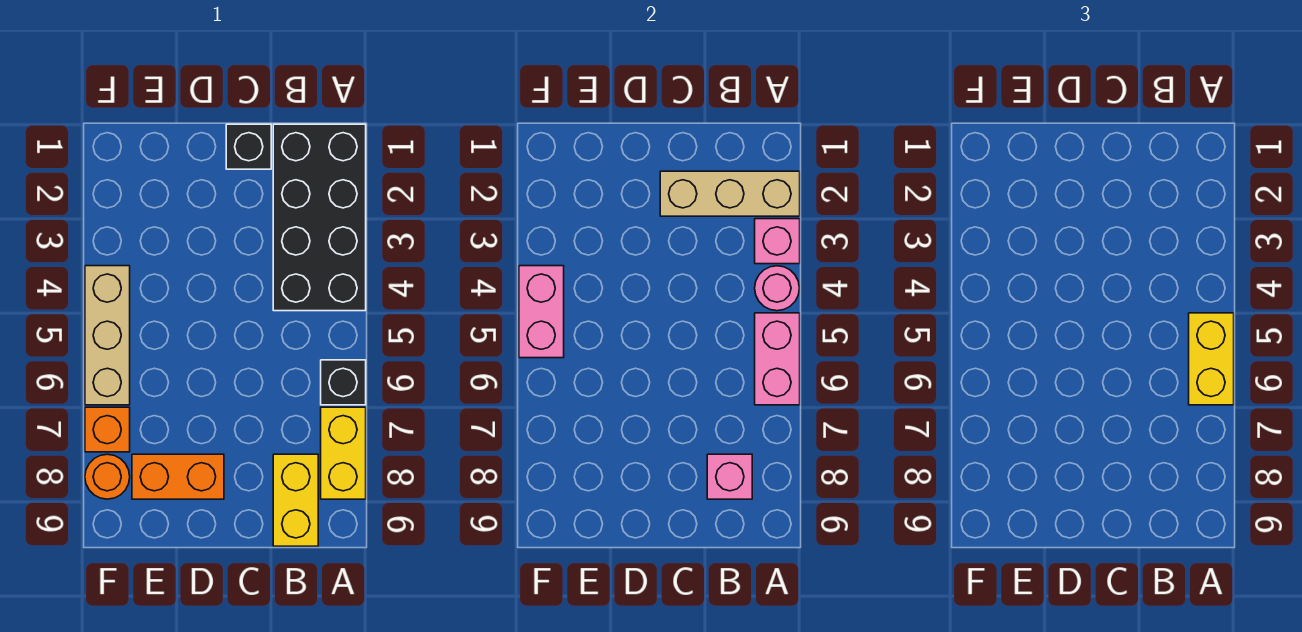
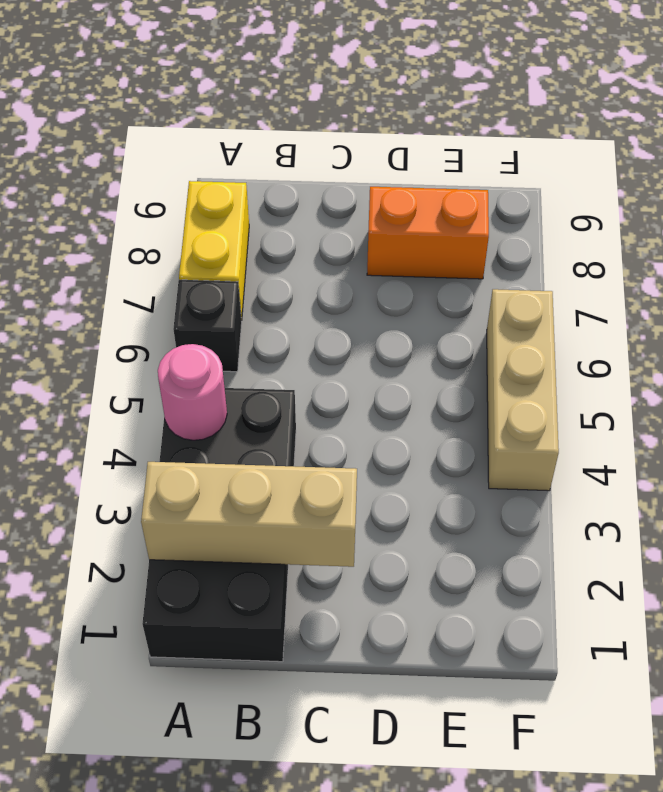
none -> yellow 1x2 brick [273,454,318,546]
none -> black 1x1 brick [226,124,271,169]
none -> orange 1x1 brick [85,407,130,452]

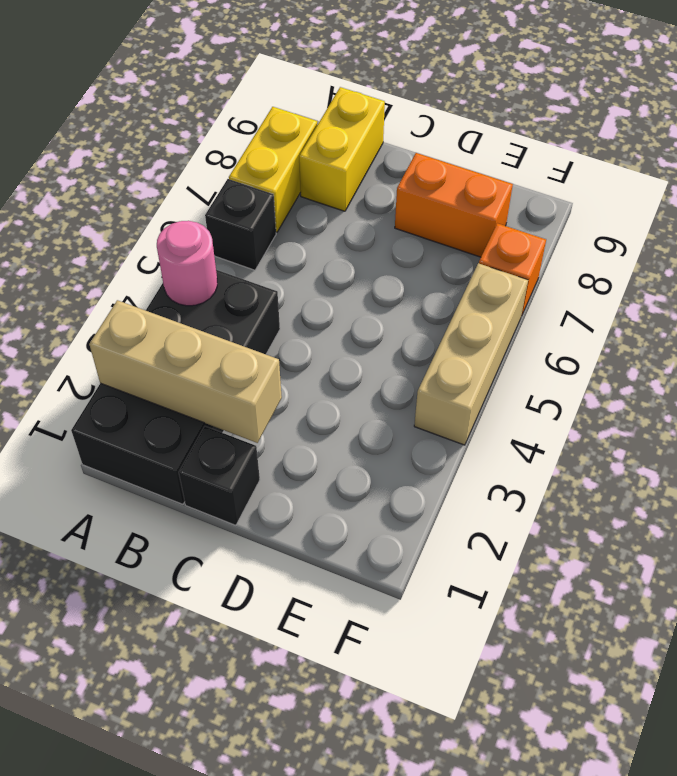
none -> orange 1x1 round brick [85,454,130,499]
none -> pink 1x1 brick [755,219,800,264]
none -> pink 1x2 brick [755,313,800,405]

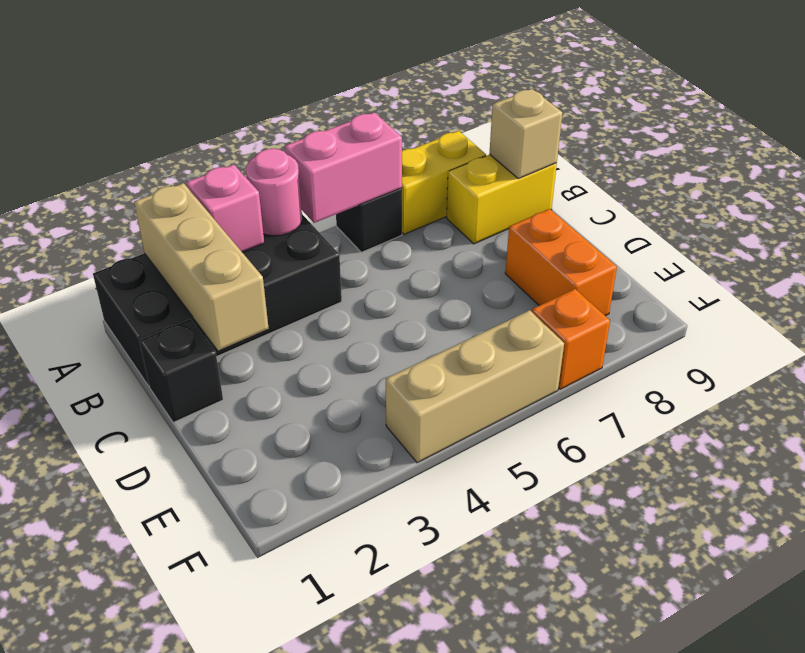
tan 1x1 brick [489,89,562,179] -> none
none -> orange 1x1 round brick [85,454,130,499]
none -> pink 1x1 brick [707,454,752,499]
none -> pink 1x2 brick [519,266,564,358]

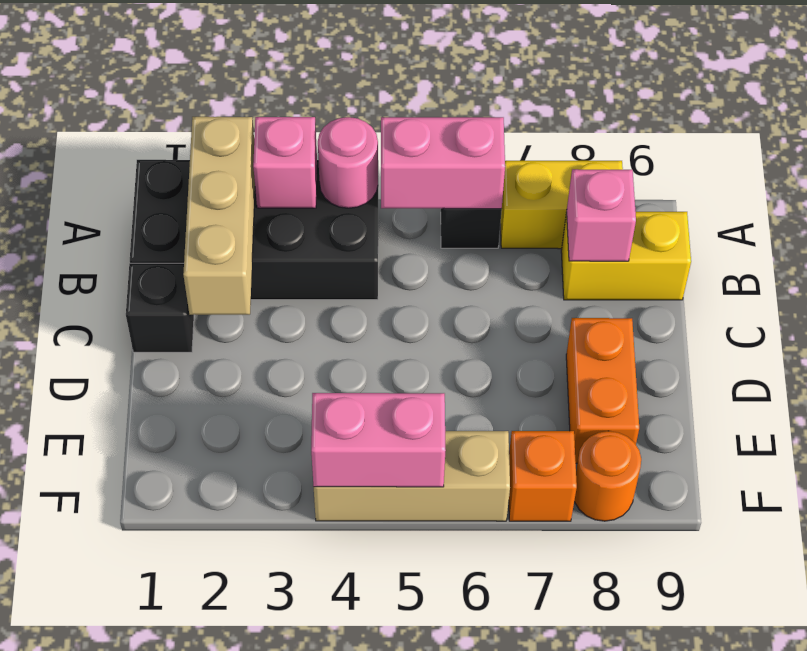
none -> yellow 1x2 brick [1189,313,1234,405]

